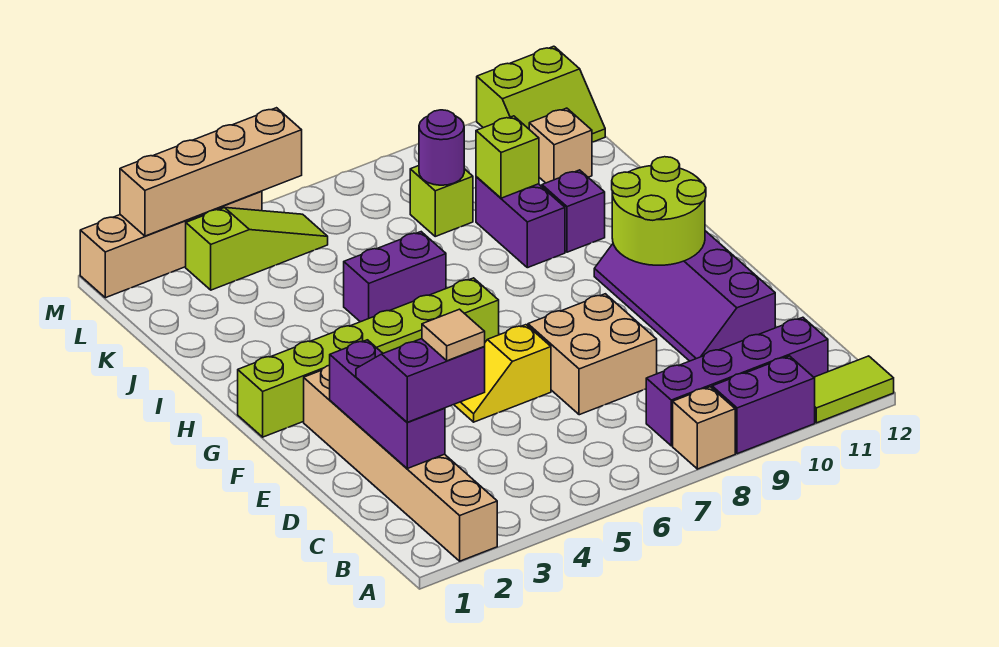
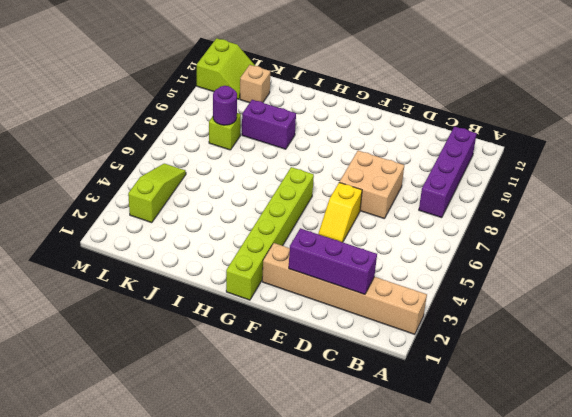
none -> tan 1x1 brick [673,387,735,469]
none -> purple 1x2 brick [712,356,815,454]
none -> lime 1x2 tile [814,356,894,423]

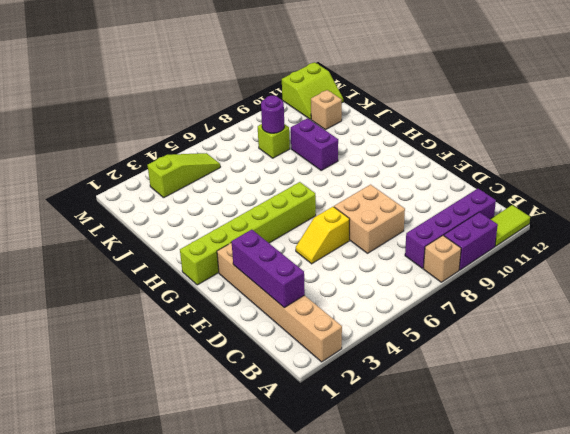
none -> purple 2x4 slope [594,231,775,361]
none -> purple 1x2 brick [344,232,446,322]
none -> purple 1x1 brick [542,170,605,252]

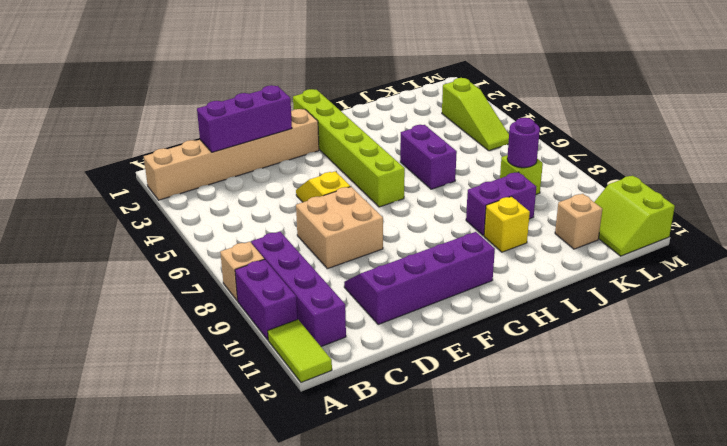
yellow 1x1 brick [484,196,530,252] -> purple 1x1 brick [542,170,605,252]
none -> tan 1x4 brick [80,191,262,298]
none -> lime 2x2 round brick [612,157,706,265]
none -> lime 1x1 brick [476,116,539,198]

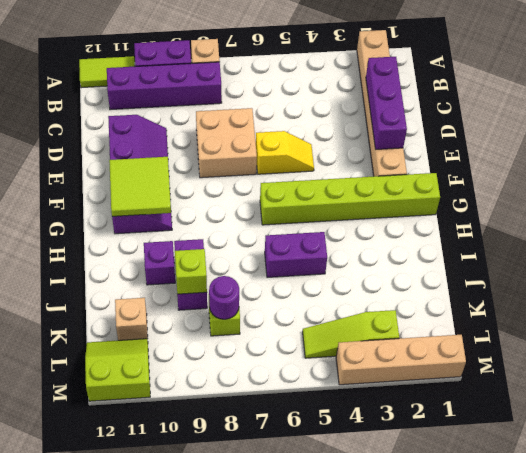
lime 2x2 tile [109,157,171,216] -> lime 2x2 round brick [612,157,706,265]
none -> tan 1x4 brick [120,108,302,236]
none -> purple 2x2 slope [356,339,485,422]
none -> tan 1x1 tile [422,309,485,361]

